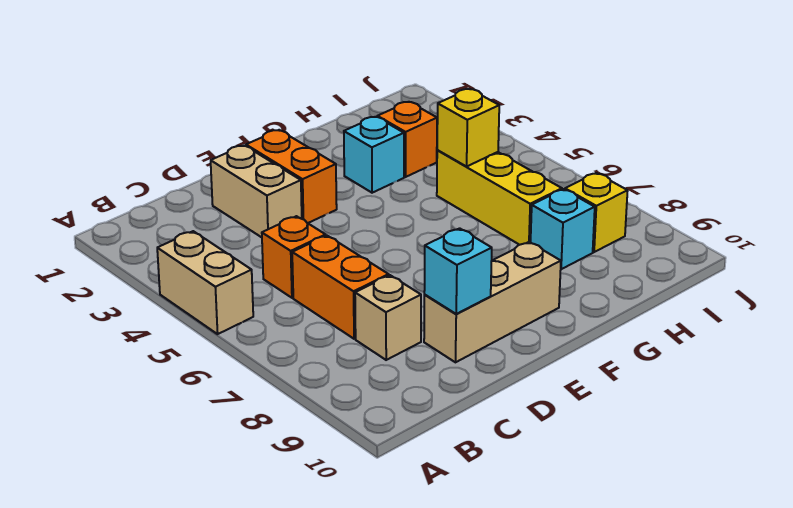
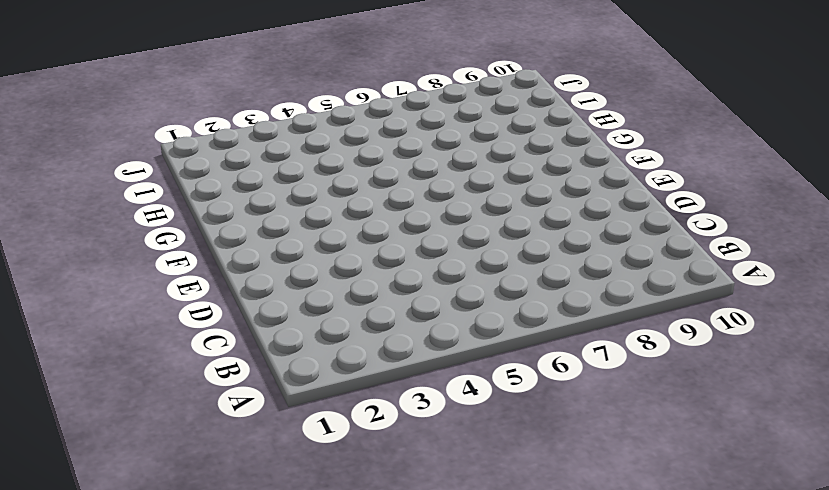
none -> tan 1x2 brick [157,231,253,334]
none -> orange 1x1 brick [262,216,326,298]
none -> orange 1x2 brick [292,236,389,339]

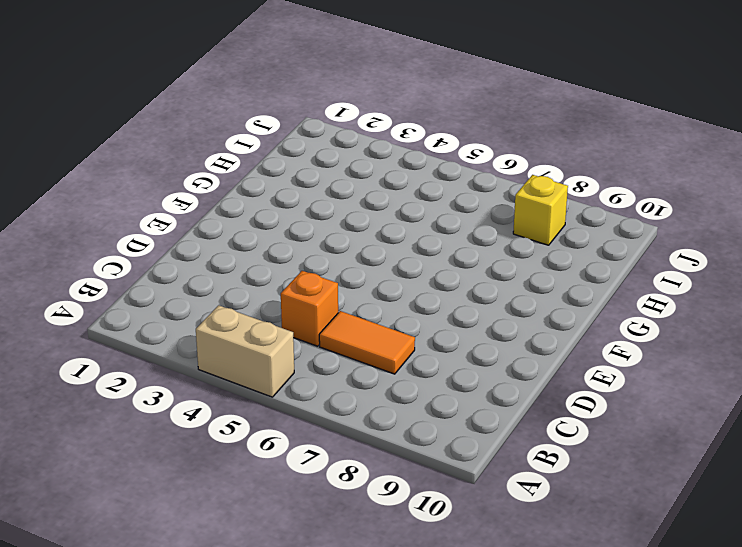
orange 1x2 tile [319,311,415,374] -> orange 1x2 brick [292,236,389,339]
none -> tan 1x1 brick [355,275,421,360]
none -> tan 1x2 brick [211,145,302,237]
none -> tan 1x3 brick [424,242,561,362]

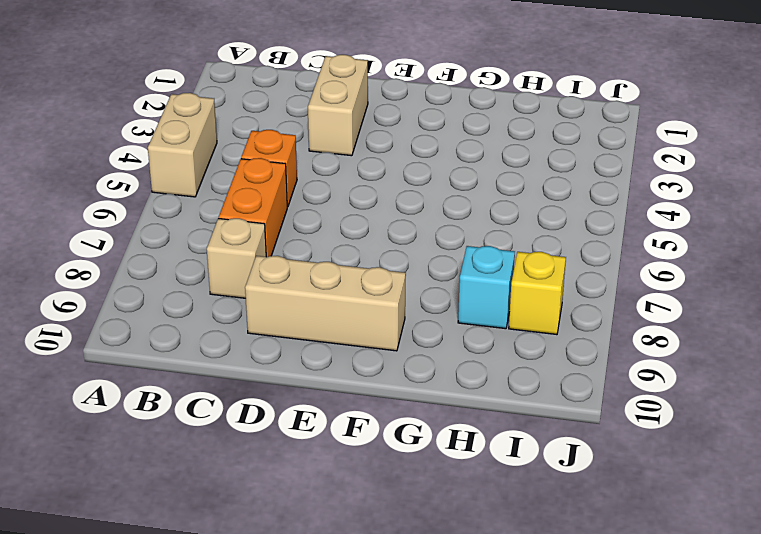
none -> orange 1x2 brick [246,130,337,223]
none -> cyan 1x1 brick [344,117,404,193]
none -> orange 1x1 brick [377,102,437,177]

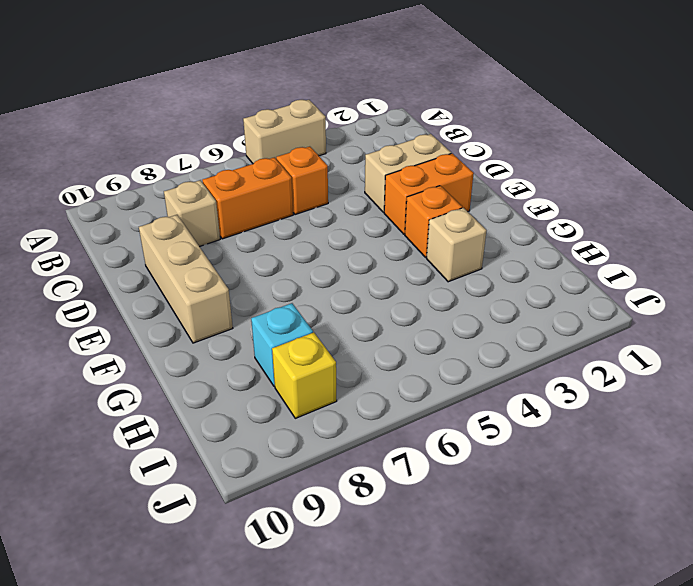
orange 1x1 brick [405,186,462,257] -> orange 1x1 brick moved to [377,102,437,177]
tan 1x1 brick [426,208,487,282] -> cyan 1x1 brick [344,117,404,193]
none -> yellow 1x3 brick [437,150,562,245]
none -> cyan 1x1 brick [424,228,492,314]
none -> yellow 1x1 brick [437,89,499,166]

